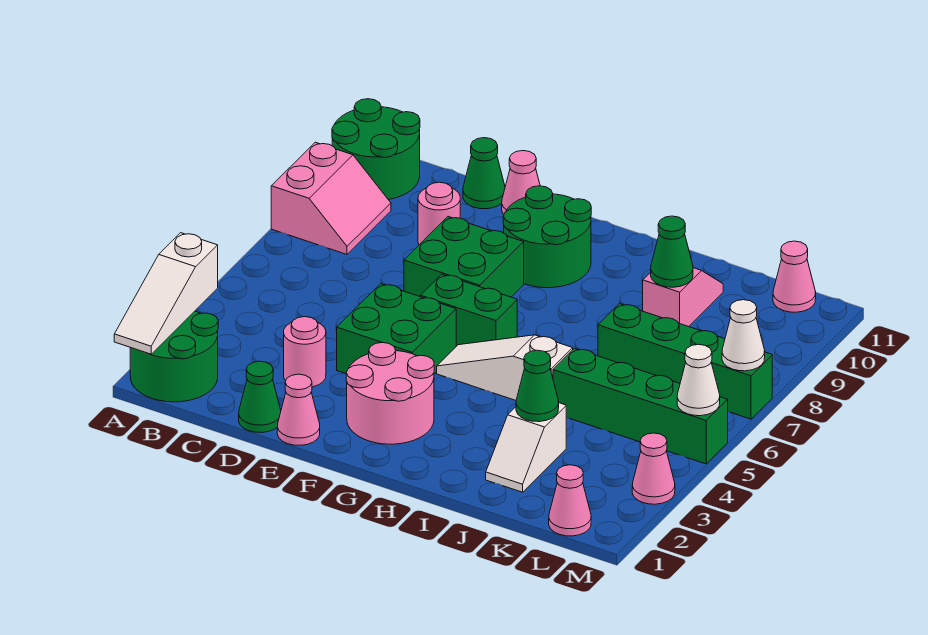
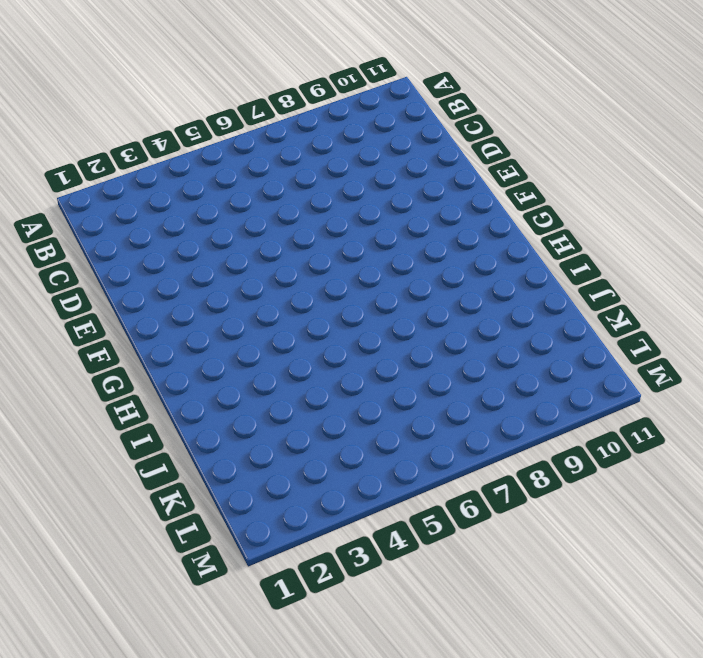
none -> green 2x2 round brick [130,311,218,402]
none -> pink 2x2 slope [271,142,391,254]
none -> green 2x2 round brick [332,99,420,200]

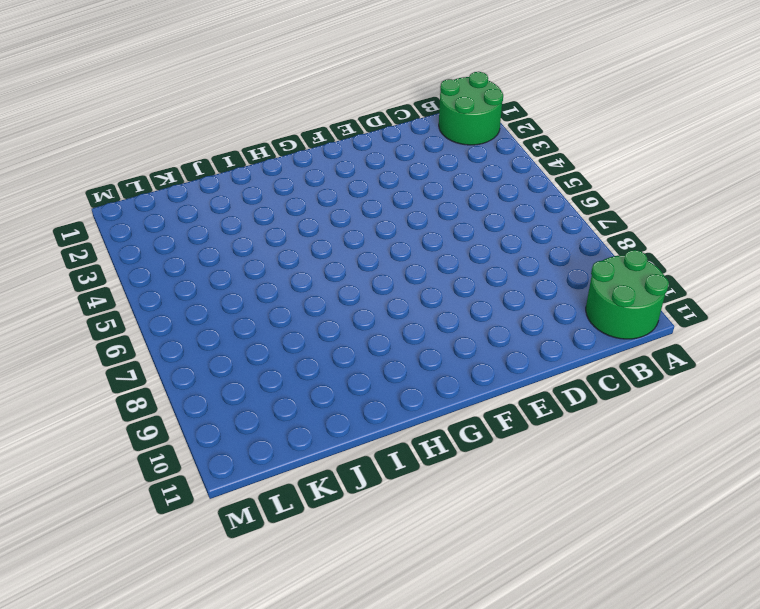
none -> pink 2x2 slope [271,142,391,254]
none -> green 1x1 cone [239,361,281,433]
none -> pink 1x1 round brick [284,317,326,387]

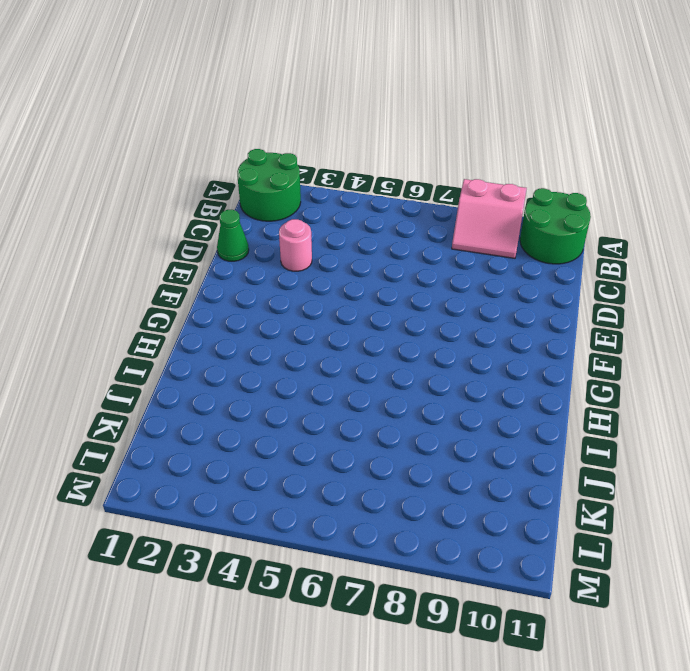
none -> pink 1x1 round brick [418,182,460,245]
none -> green 1x1 cone [463,138,505,209]
none -> pink 1x1 cone [277,374,320,445]

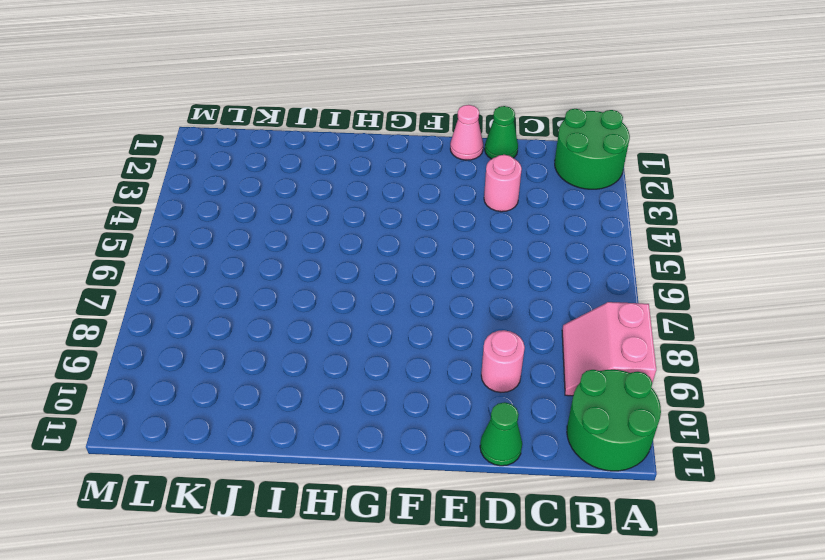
none -> green 2x2 brick [337,284,456,374]
none -> green 2x2 brick [404,217,524,297]
none -> pink 1x1 cone [502,151,540,215]

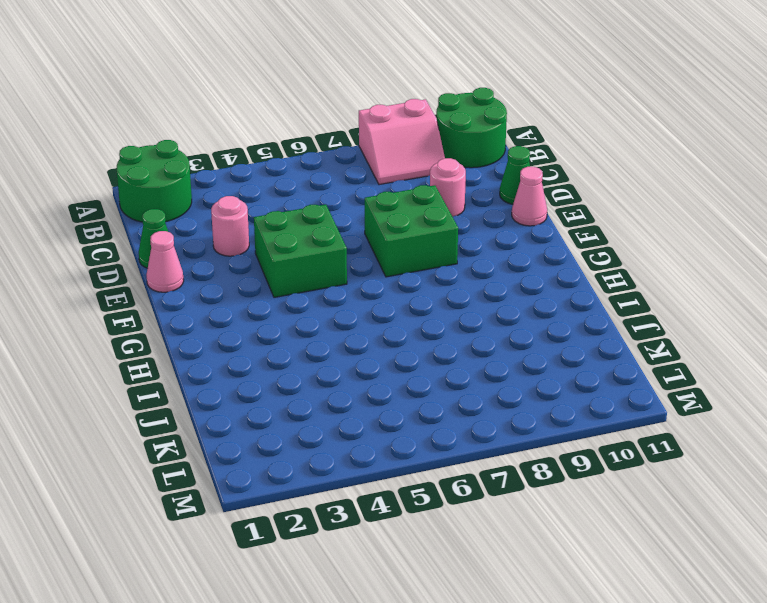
none -> pink 2x2 round brick [346,343,434,444]
none -> green 1x2 brick [420,274,517,346]
none -> green 2x2 round brick [503,186,591,288]

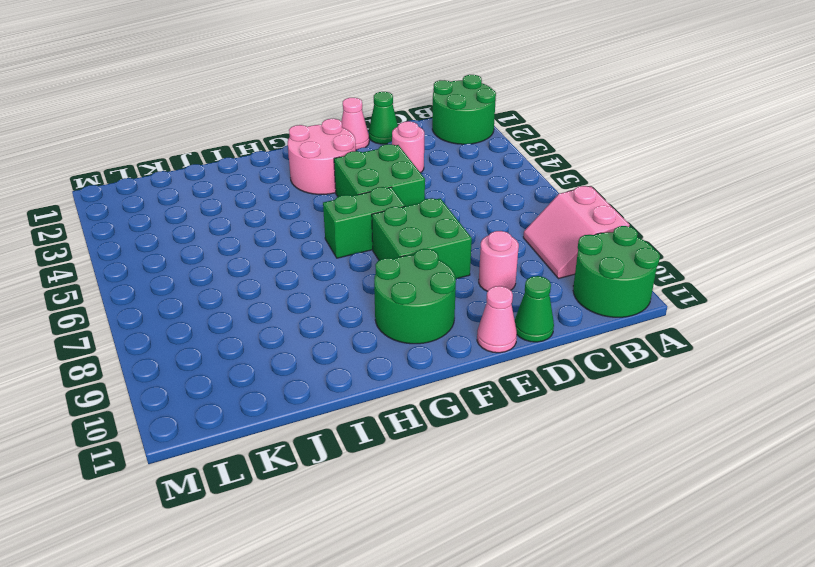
none -> white 1x3 slope [437,335,573,400]
none -> white 1x2 slope [486,403,566,492]
none -> green 1x4 brick [553,348,728,464]

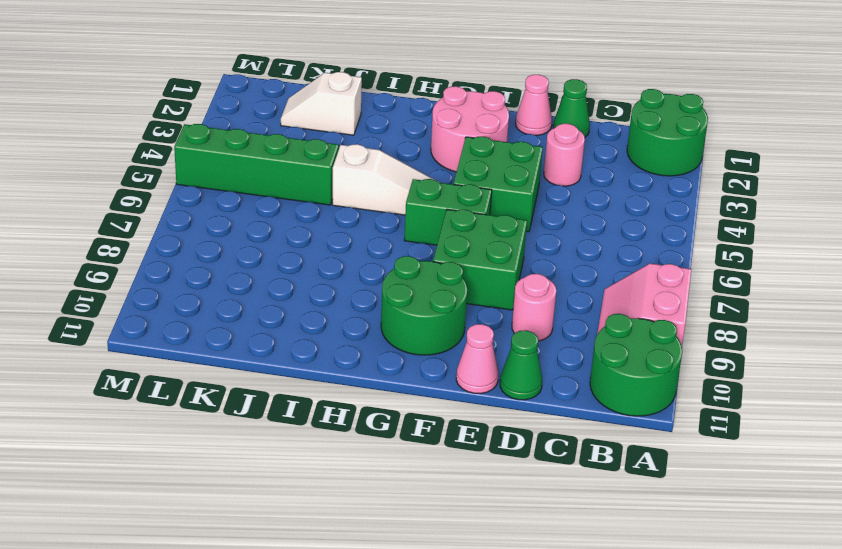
white 1x2 slope [281,72,362,135] -> white 1x2 slope turned to [486,403,566,492]
none -> green 1x4 brick [598,304,772,419]
none -> pink 1x2 slope [643,268,723,327]
none -> pink 1x1 cone [549,465,591,536]

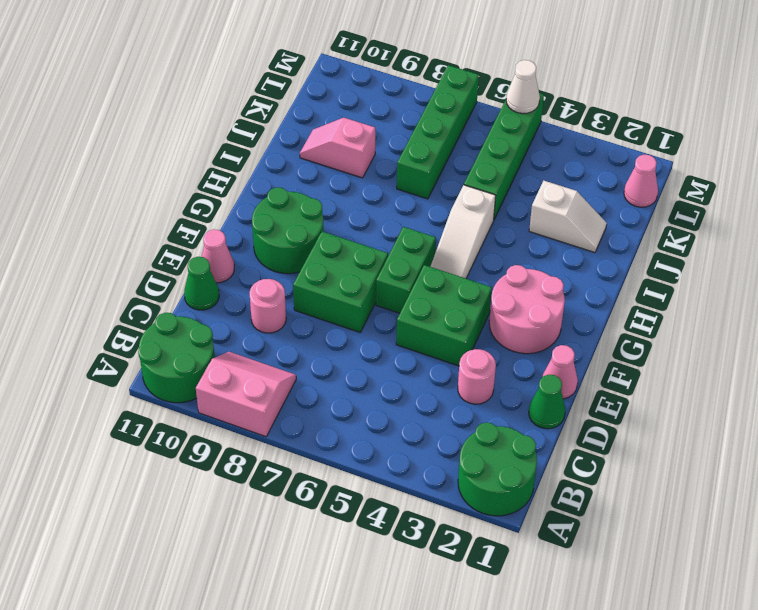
none -> pink 1x1 cone [773,241,816,312]
none -> pink 1x1 cone [632,433,675,504]
none -> white 1x3 slope [114,233,218,354]

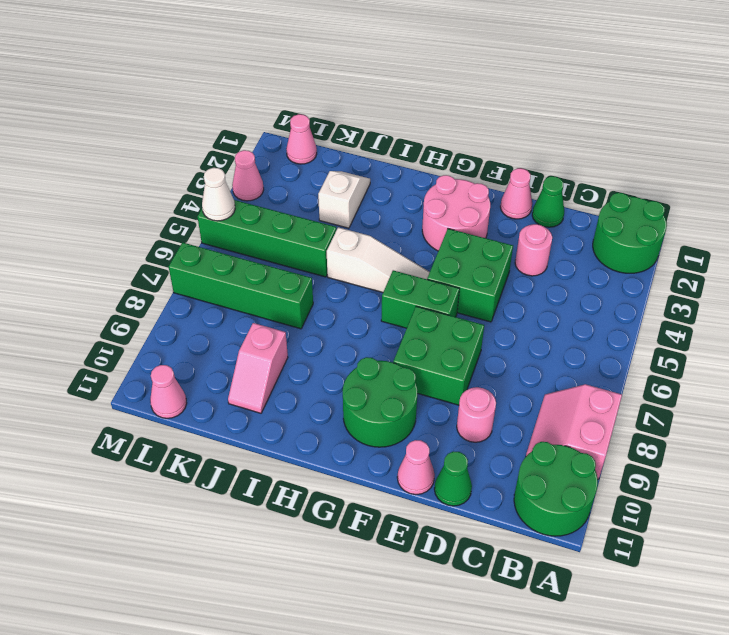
none -> white 1x3 slope [114,233,218,354]
none -> green 1x1 cone [516,350,559,422]
none -> green 1x1 cone [651,216,693,287]

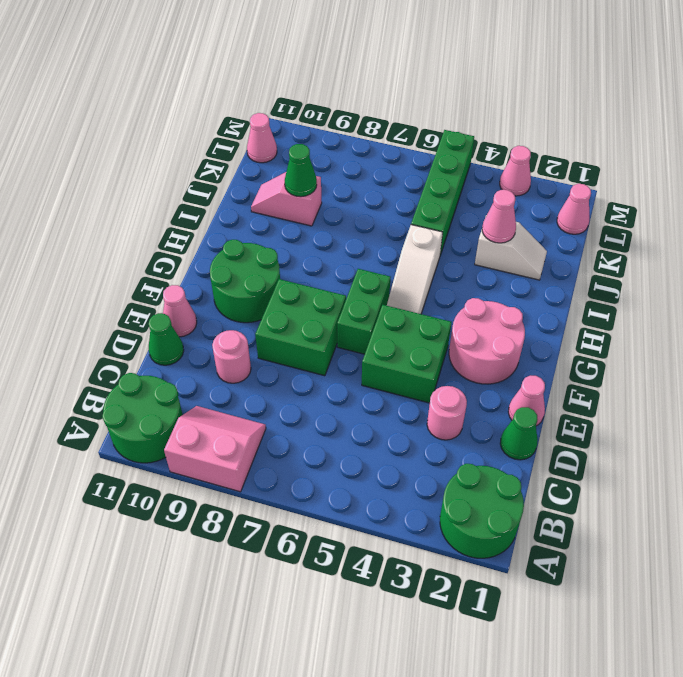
pink 1x1 cone [482,190,516,243] -> green 1x1 cone [516,350,559,422]
none -> green 1x4 brick [598,304,772,419]
none -> white 1x3 slope [114,233,218,354]
none -> white 1x1 cone [677,344,720,416]

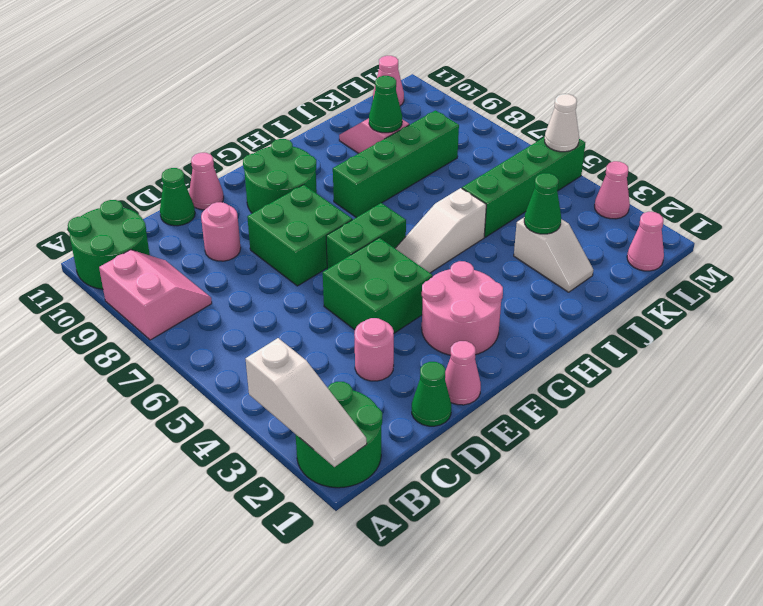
green 1x4 brick [333,110,459,217] -> green 1x4 brick moved to [598,304,772,419]
none -> white 1x1 cone [722,300,765,371]

